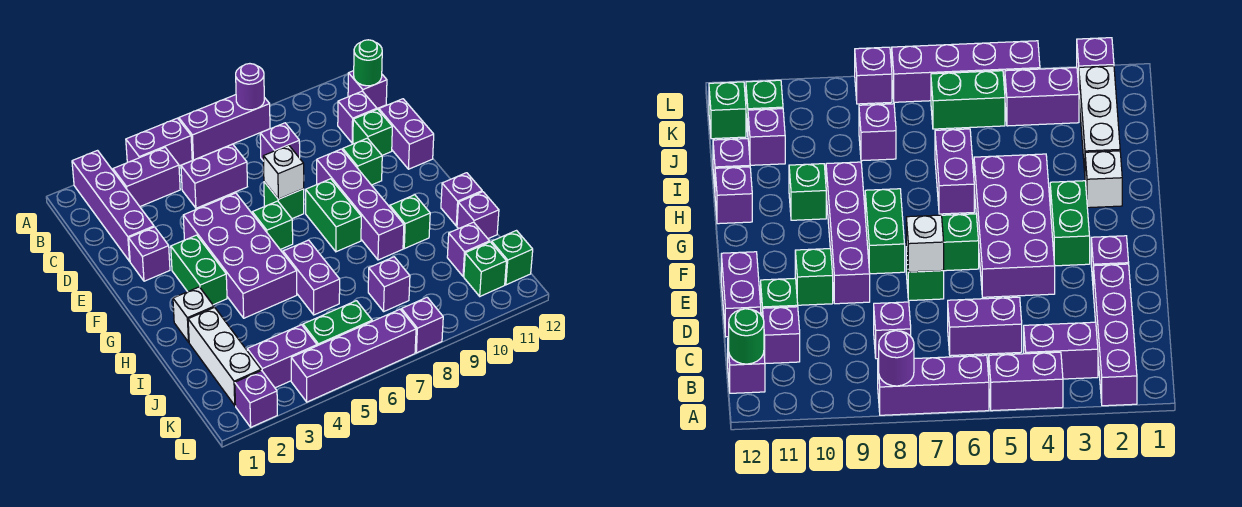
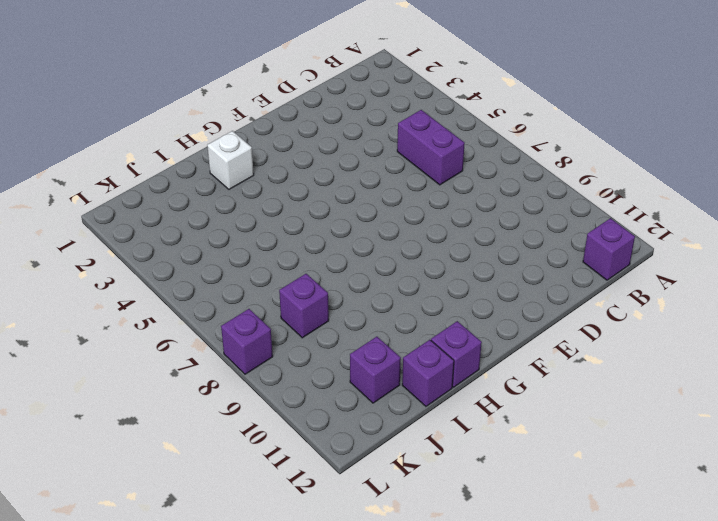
none -> purple 1x4 brick [72,151,154,261]
none -> purple 1x2 brick [126,118,192,166]
none -> purple 1x3 brick [179,95,270,160]
none -> purple 1x2 brick [113,148,180,206]

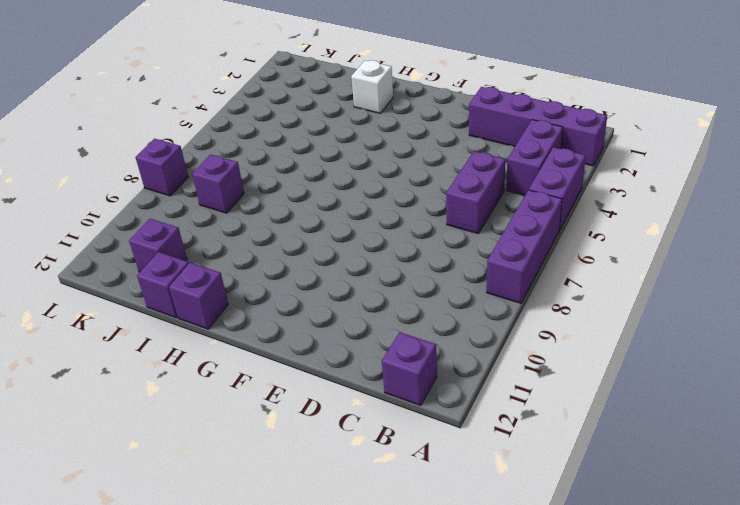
none -> purple 1x1 brick [260,123,300,161]
none -> purple 1x1 brick [338,91,377,143]
none -> green 1x1 brick [353,109,392,155]
none -> purple 1x2 brick [379,99,434,169]

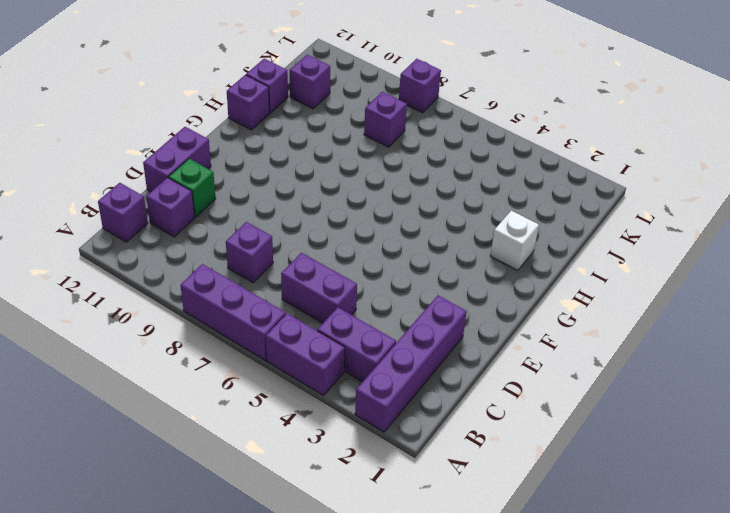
none -> purple 1x1 brick [129,227,170,281]
none -> purple 2x4 brick [183,193,297,318]
none -> green 1x1 brick [264,182,304,219]
none -> purple 1x4 brick [317,149,404,260]

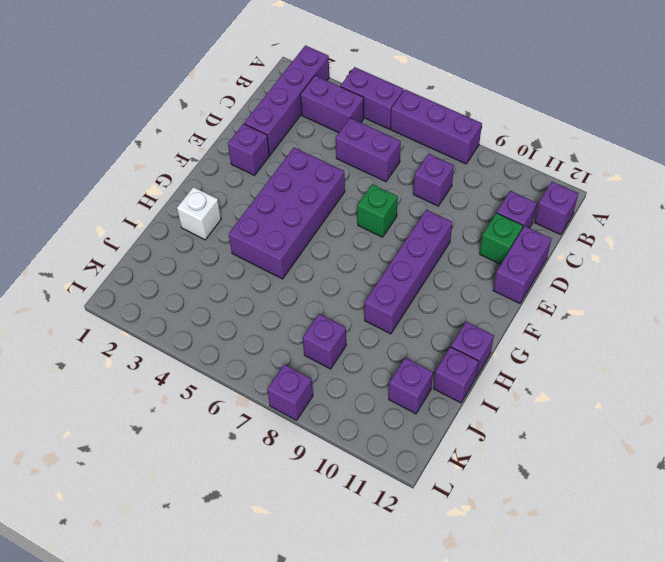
none -> green 1x1 brick [343,138,382,185]
none -> green 1x2 brick [171,235,227,305]
none -> green 1x1 brick [252,201,293,250]
none -> green 1x2 brick [306,179,361,252]

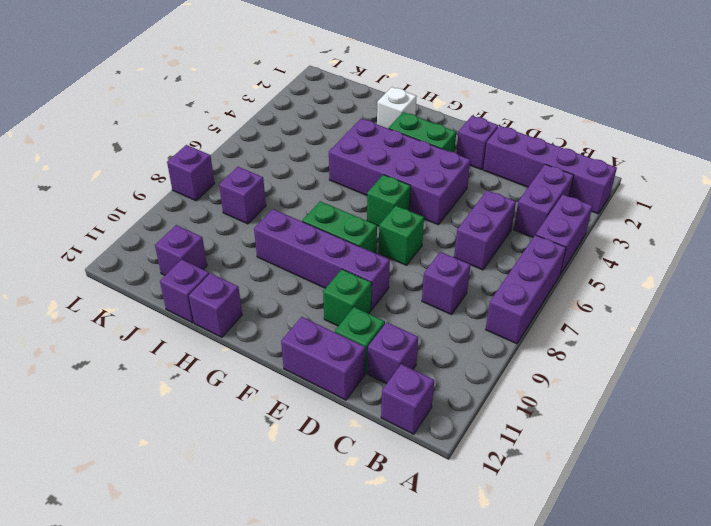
none -> purple 1x2 brick [283,240,340,315]
none -> green 1x1 brick [390,195,430,249]
none -> white 1x3 brick [188,307,261,406]
none -> purple 1x2 brick [247,325,317,388]

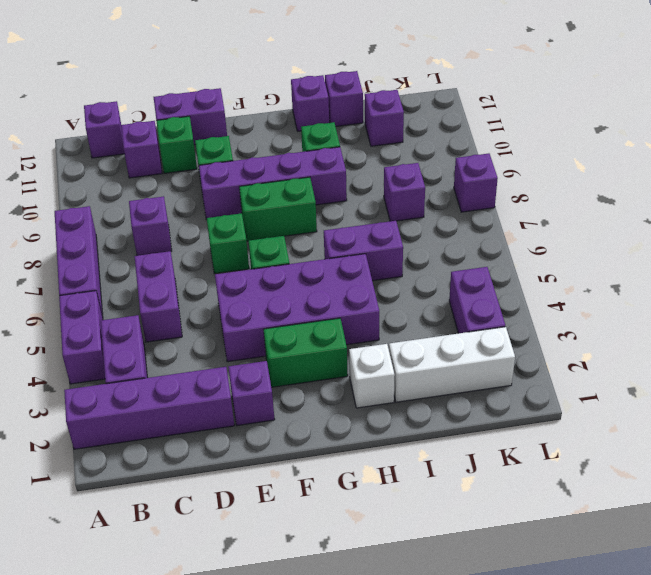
none -> green 1x2 brick [303,301,372,346]
none -> green 1x1 brick [464,242,506,296]
none -> green 1x1 brick [492,231,533,285]
none -> purple 1x1 brick [235,371,277,427]

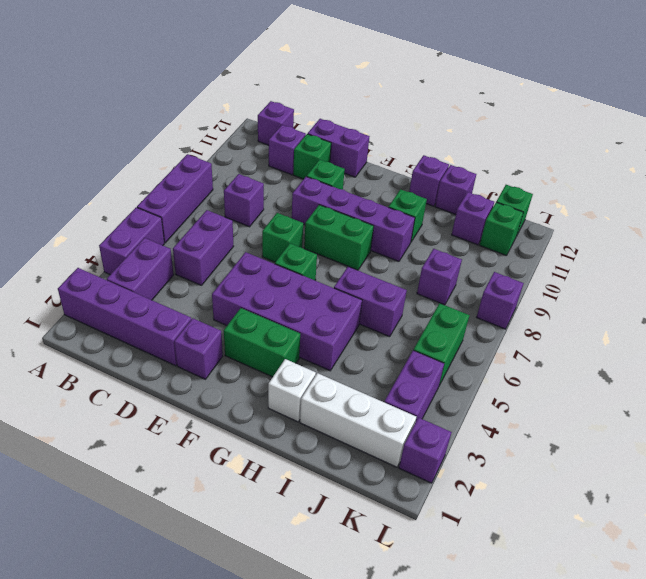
none -> purple 1x4 brick [291,309,416,402]
none -> purple 1x1 round brick [236,64,264,110]
none -> green 1x1 round brick [354,40,382,86]
none -> white 1x1 brick [263,145,304,199]

